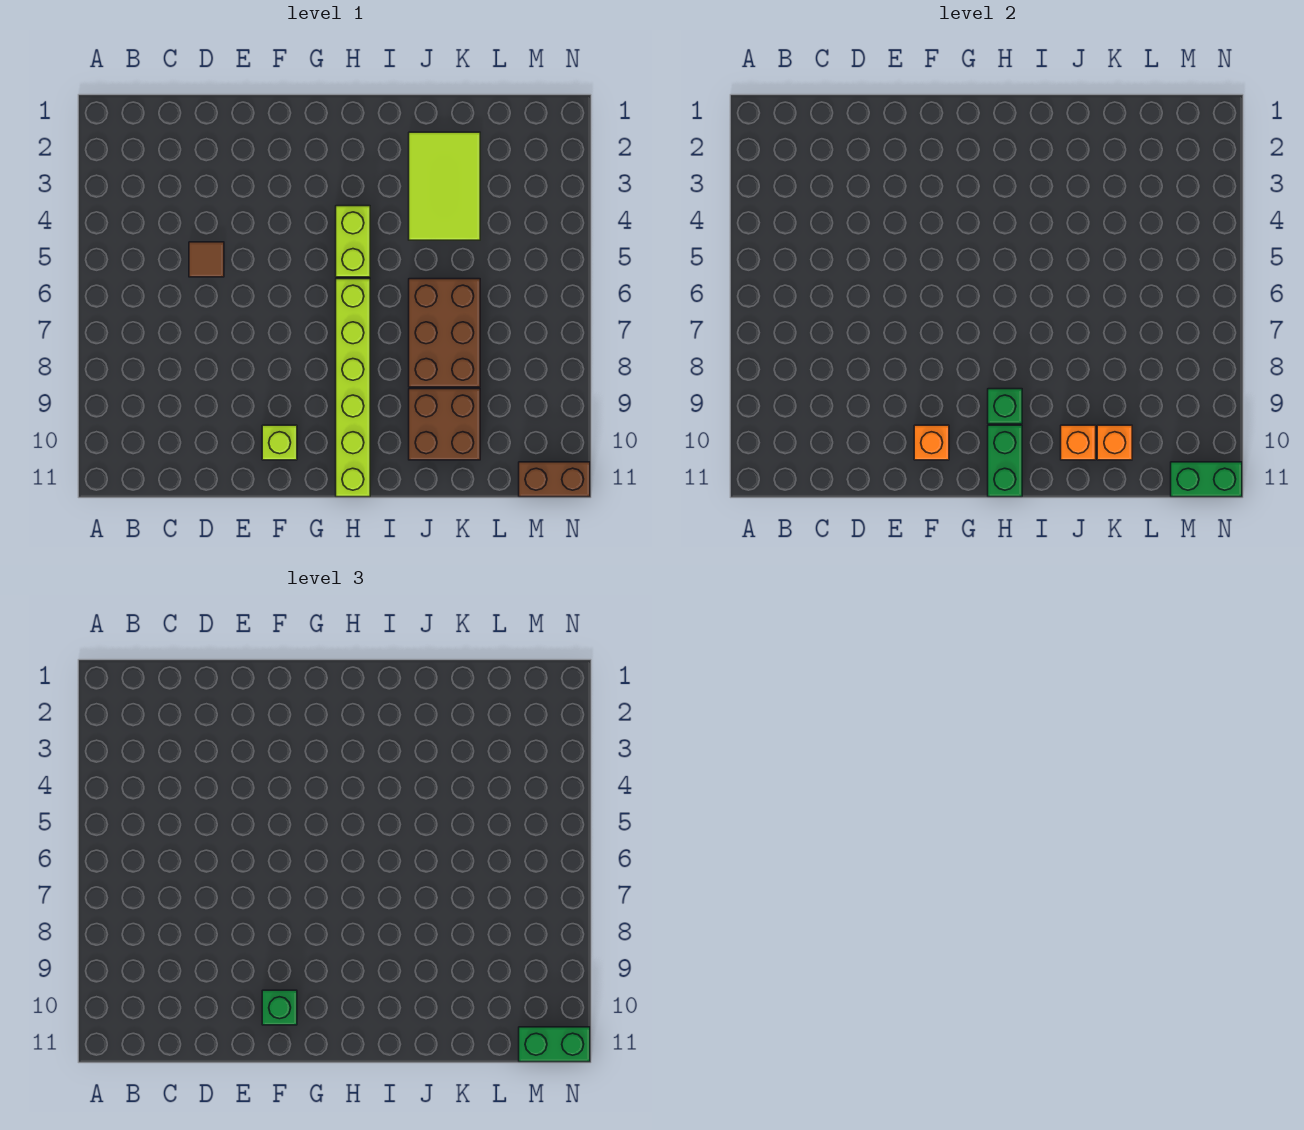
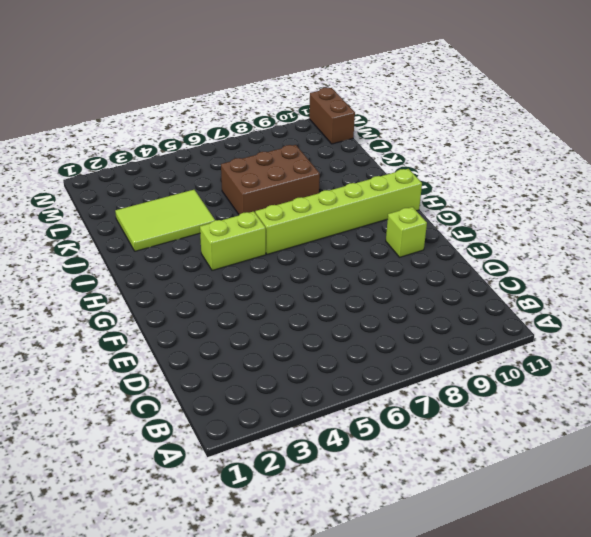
none -> brown 1x1 tile [189,242,224,277]
none -> brown 2x2 brick [409,389,480,460]
none -> orange 1x1 brick [914,425,949,460]

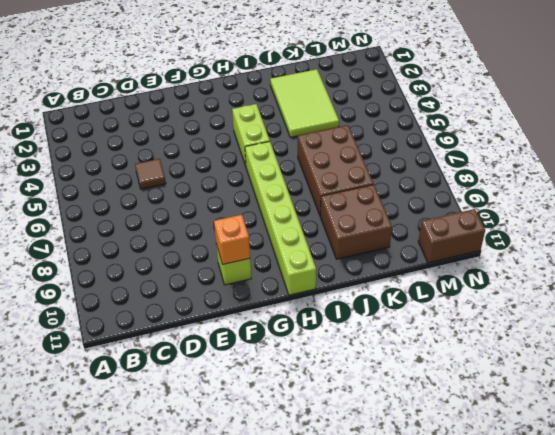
none -> green 1x1 brick [988,389,1022,424]
none -> green 1x2 brick [988,425,1022,497]
none -> orange 1x1 brick [1061,425,1096,460]

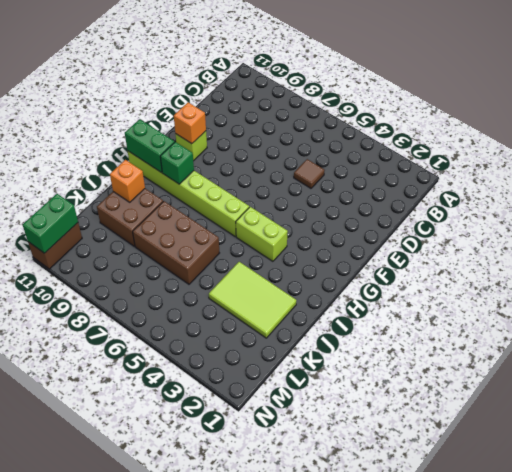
none -> orange 1x1 brick [1097,425,1132,460]
none -> green 1x1 brick [262,990,297,1025]
none -> green 1x2 brick [519,1027,590,1062]

